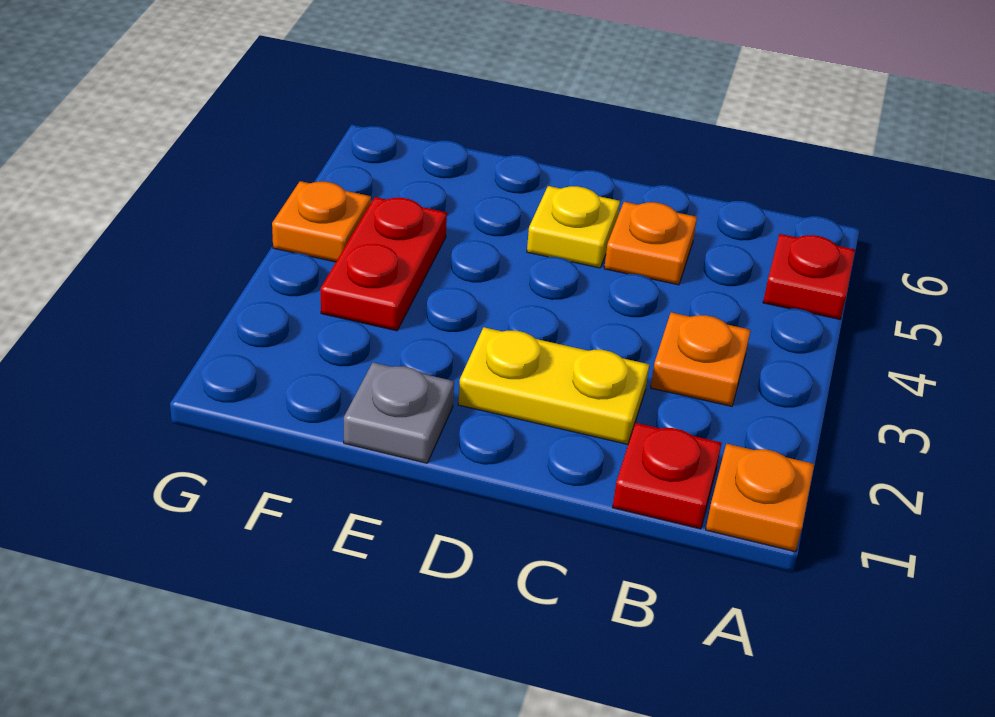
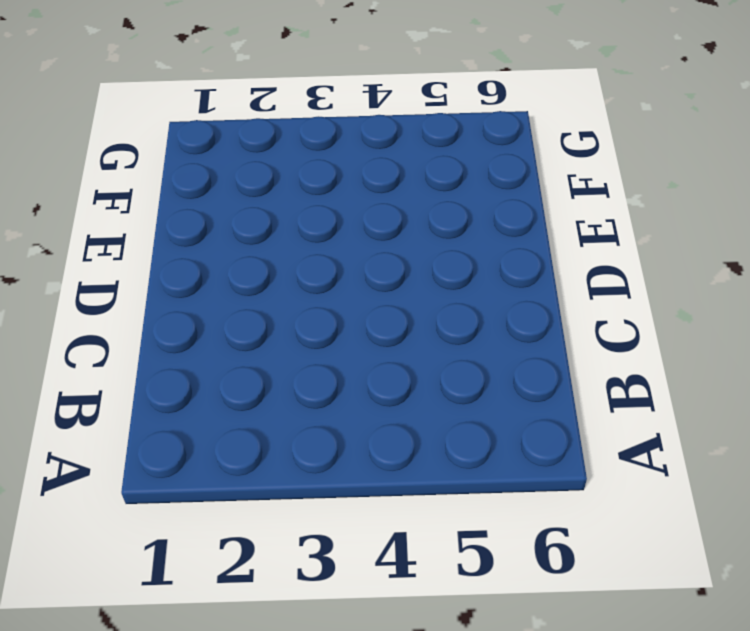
none -> orange 1x1 plate [706,444,814,552]
none -> red 1x1 plate [763,234,855,319]

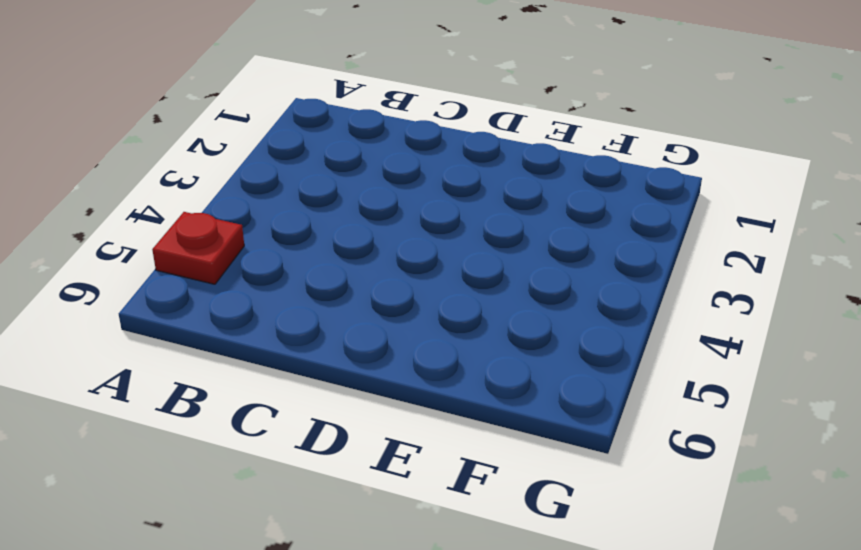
none -> orange 1x1 plate [706,444,814,552]
none -> red 1x1 plate [613,423,722,529]

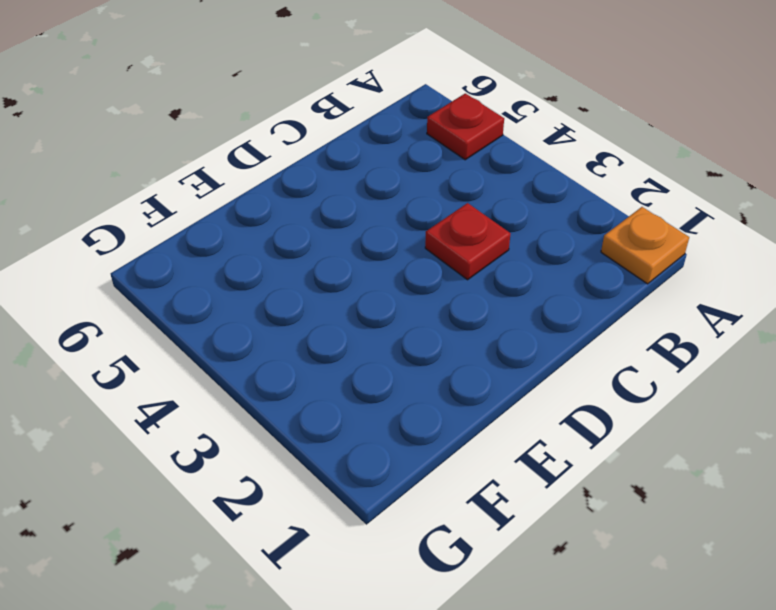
red 1x1 plate [425,203,511,280] -> red 1x1 plate moved to [613,423,722,529]
none -> orange 1x1 plate [651,312,751,406]
none -> yellow 1x2 plate [458,327,649,444]

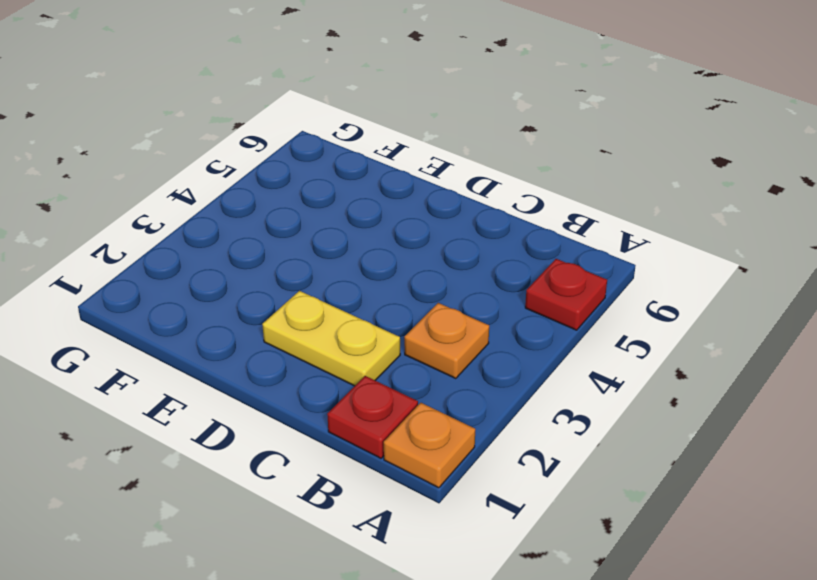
none -> orange 1x1 plate [604,202,697,285]
none -> yellow 1x1 plate [527,186,620,268]

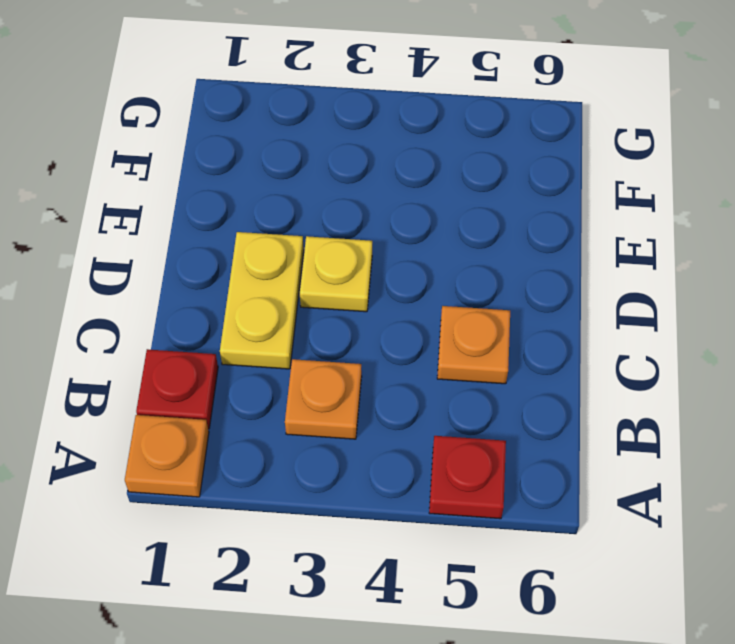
yellow 1x1 plate [300,236,372,312] -> yellow 1x1 plate moved to [527,186,620,268]
none -> grey 1x1 plate [344,362,454,463]
none -> red 1x2 plate [321,197,447,331]

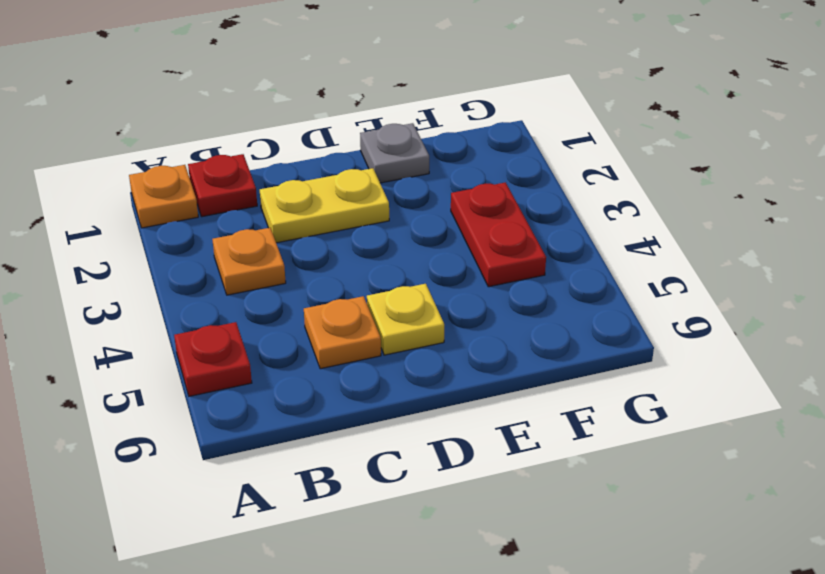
none -> orange 1x1 plate [272,181,371,262]

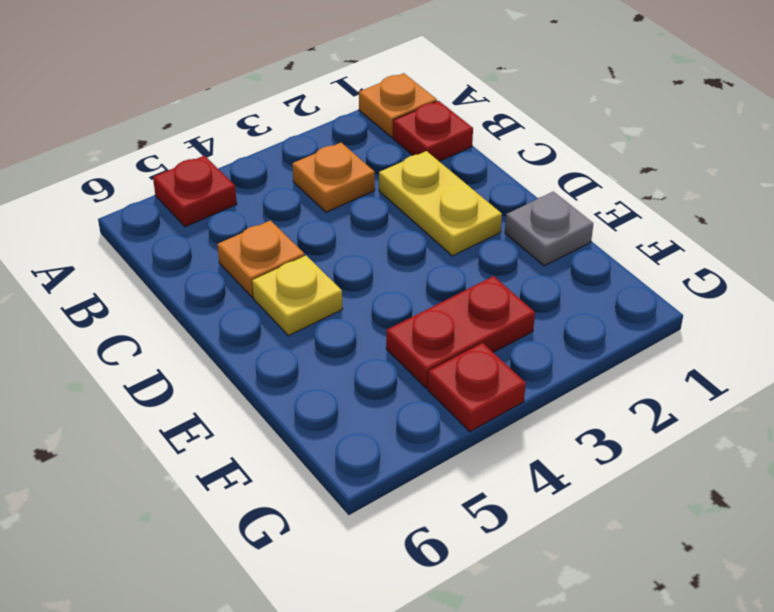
red 1x1 plate [428,343,526,432] -> orange 1x1 plate [272,181,371,262]

